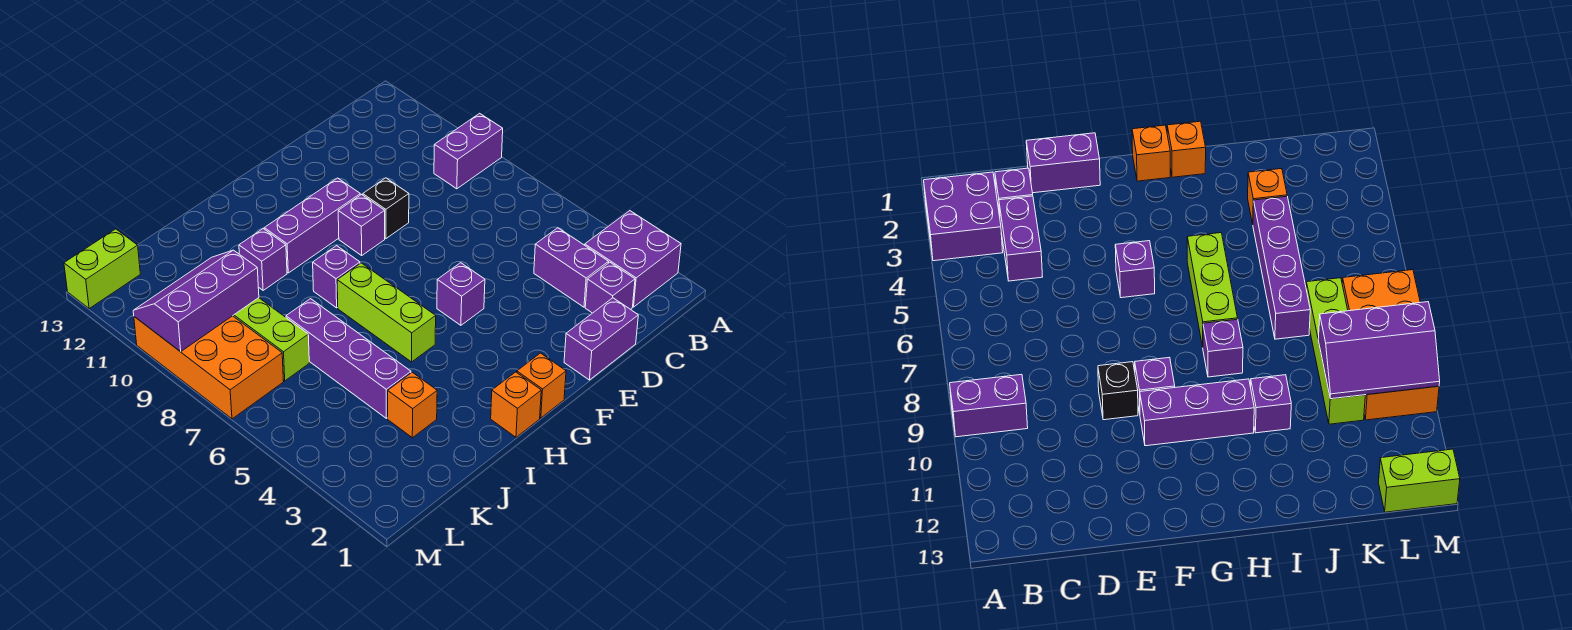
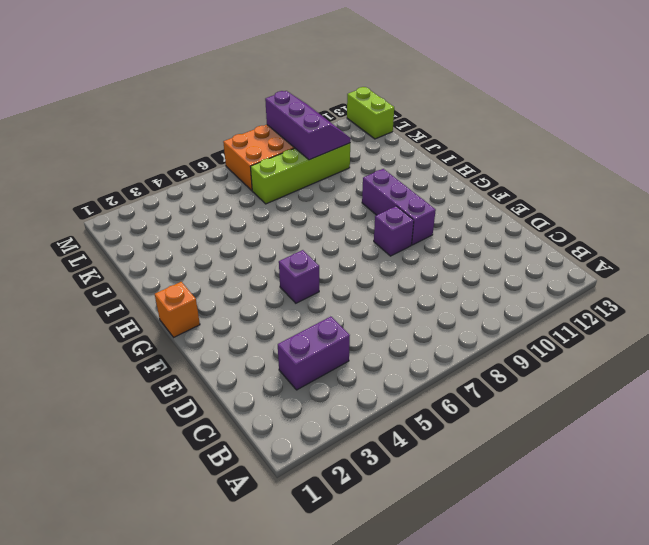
none -> purple 2x2 brick [585,211,681,307]
none -> purple 1x2 brick [434,113,503,189]
none -> purple 1x1 brick [585,262,635,313]

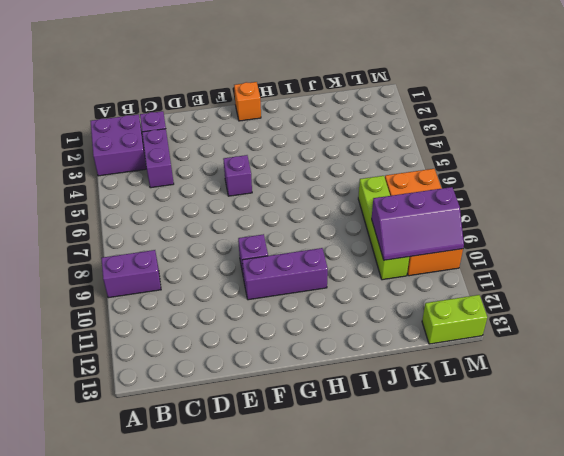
none -> purple 1x2 brick [564,298,638,380]
none -> black 1x1 brick [363,178,409,238]
none -> orange 1x1 brick [491,372,541,437]

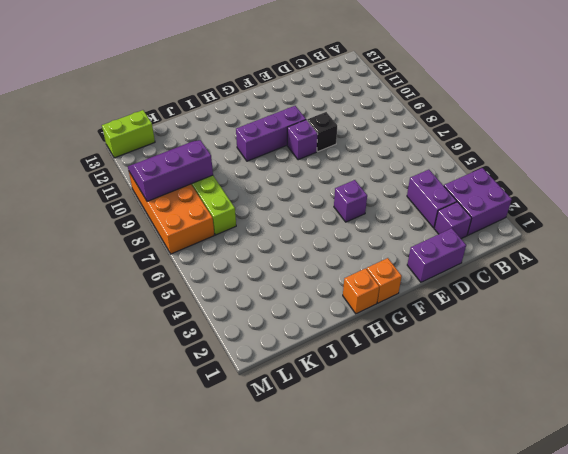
none -> purple 1x2 brick [434,113,503,189]
none -> lime 1x3 brick [337,263,436,362]
none -> purple 1x1 brick [313,246,360,308]

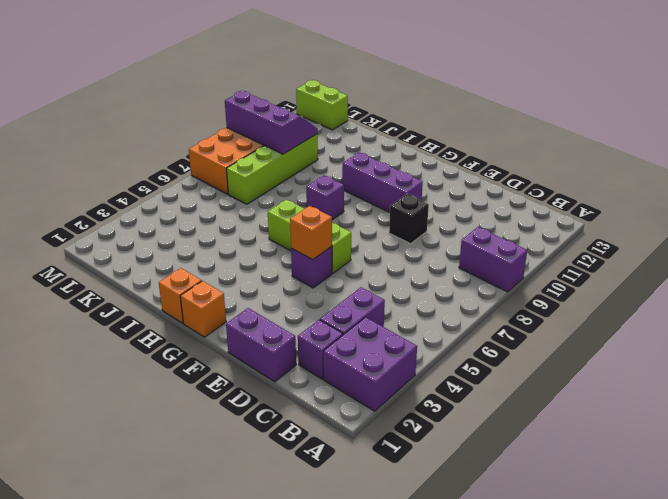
orange 1x1 brick [290,206,332,260] -> orange 1x1 brick moved to [388,372,437,438]
lime 1x3 brick [268,200,351,273] -> lime 1x3 brick turned to [337,263,436,362]
none -> purple 1x1 brick [338,195,385,255]
none -> purple 1x1 brick [239,229,287,290]
none -> purple 1x4 brick [286,299,411,418]

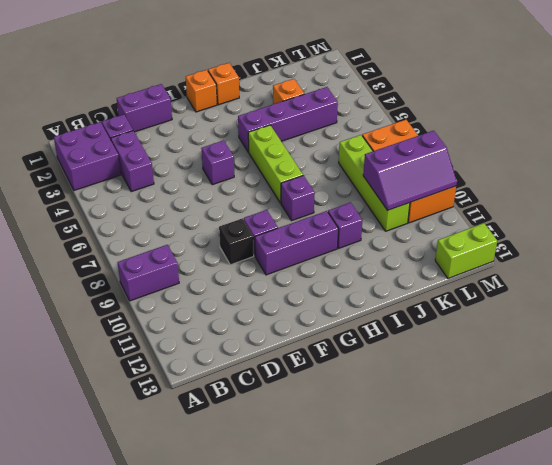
purple 1x4 brick [238,87,338,152] -> purple 1x4 brick turned to [286,299,411,418]

